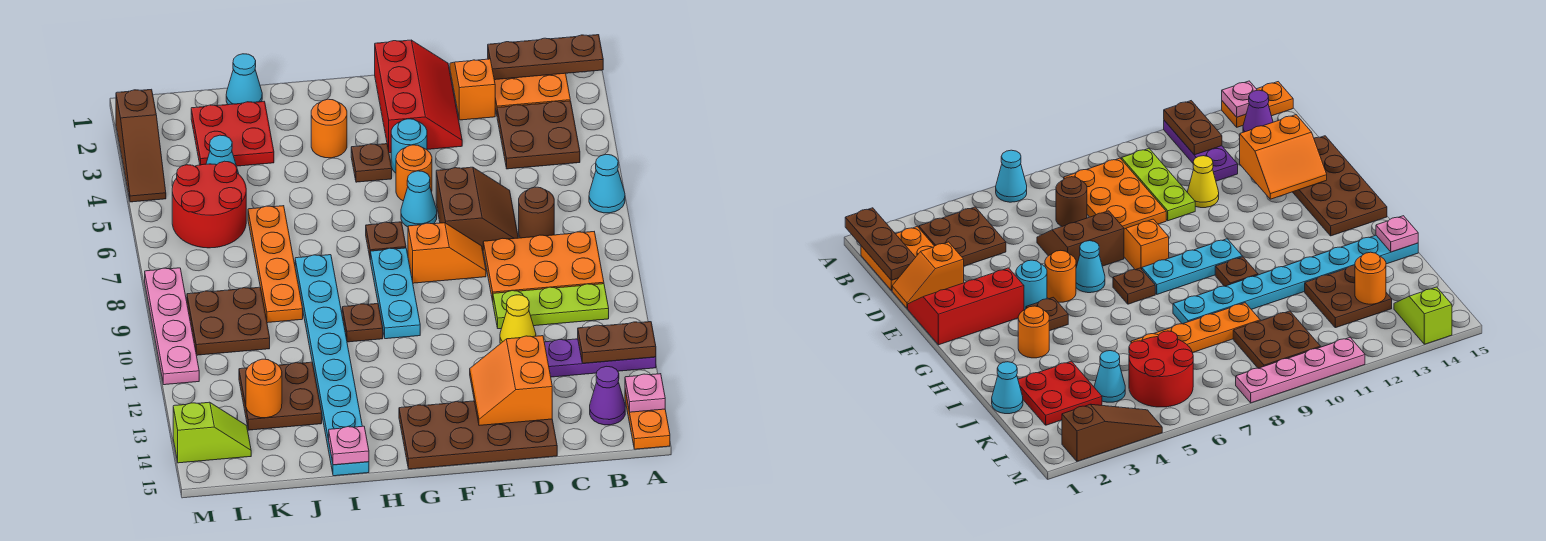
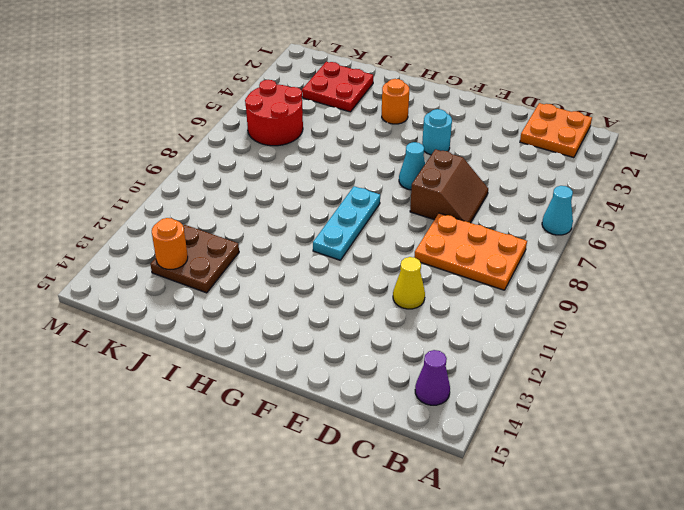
none -> purple 1x3 plate [544,339,656,377]
none -> orange 1x2 plate [625,391,670,449]
none -> brown 2x2 plate [497,101,580,169]
none -> lime 1x3 plate [493,284,609,329]

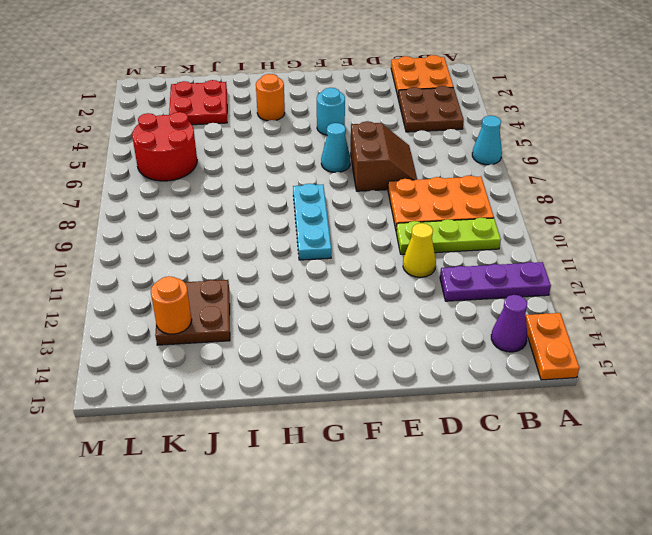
none -> brown 1x1 round brick [519,187,554,238]
none -> orange 1x2 slope [450,59,495,120]
none -> brown 2x4 plate [399,401,557,469]
none -> red 2x3 slope [375,40,462,153]

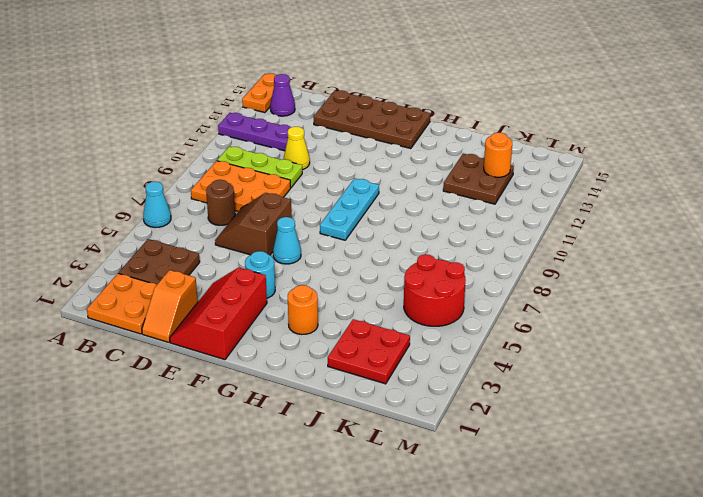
none -> orange 1x2 slope [408,223,486,283]
none -> orange 1x1 round brick [396,145,432,201]
none -> brown 1x1 plate [351,144,392,182]
none -> brown 1x1 plate [366,222,406,256]

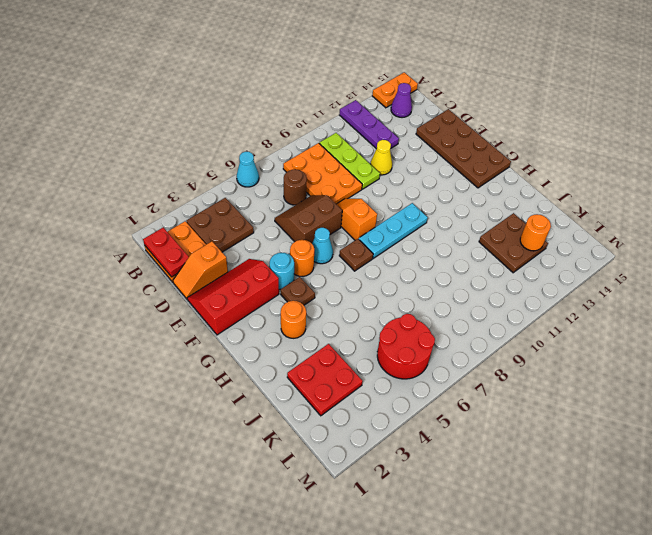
red 1x2 plate [143,227,189,277] -> brown 1x3 plate [488,35,603,80]
none -> brown 1x1 plate [342,304,383,342]
none -> cyan 1x8 plate [295,255,369,476]
none -> cyan 1x1 cone [226,54,262,105]
none -> orange 1x4 plate [248,206,303,323]

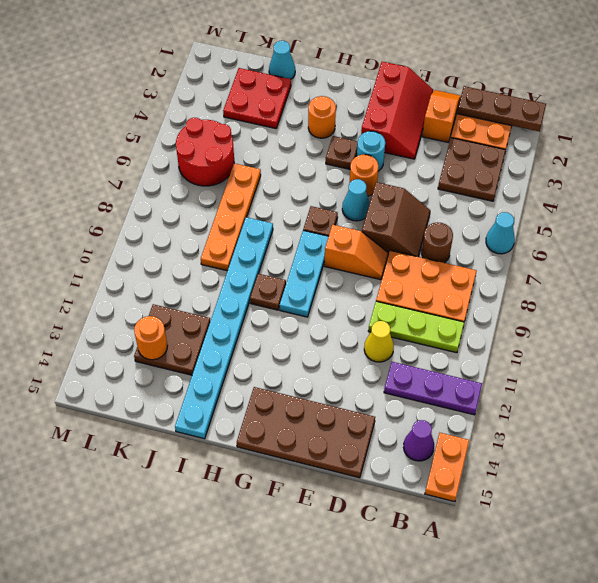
none -> cyan 1x1 cone [206,135,239,174]
none -> brown 2x2 plate [187,287,270,355]
none -> lime 1x2 slope [173,402,251,463]
none -> brown 1x3 slope [116,89,166,202]

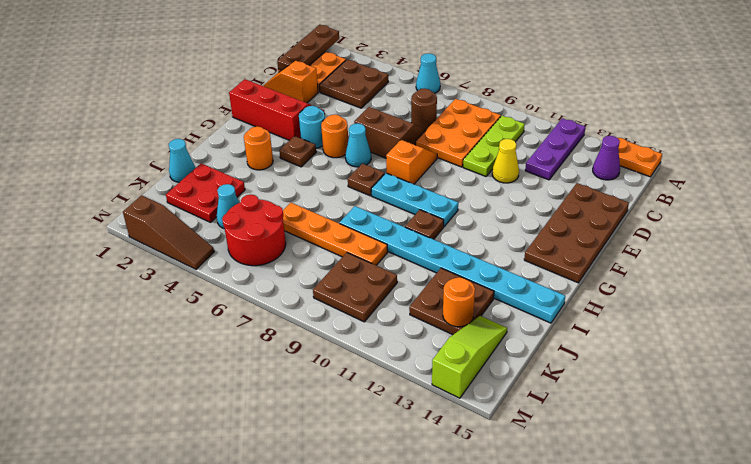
lime 1x3 slope [432,316,507,398] -> lime 1x2 slope [173,402,251,463]
none -> pink 1x4 plate [145,268,199,385]
none -> brown 1x2 plate [578,322,656,363]
none -> pink 1x1 plate [625,374,665,412]
none -> orange 2x2 slope [470,336,552,426]

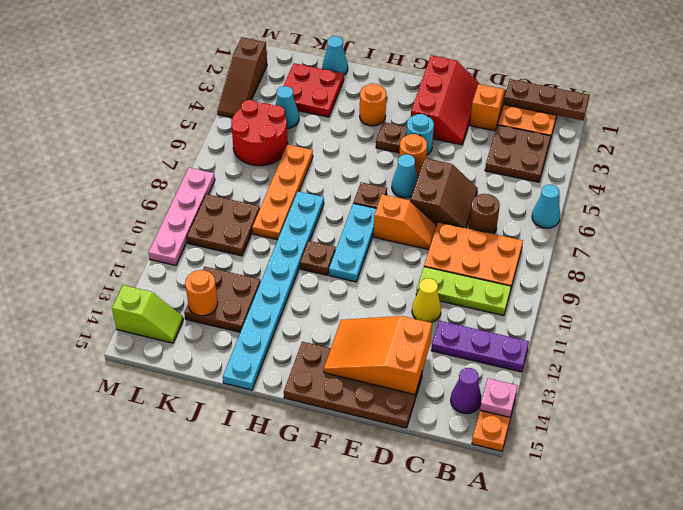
orange 2x3 slope [324,316,432,394] -> orange 2x2 slope [470,336,552,426]
none -> brown 1x2 plate [578,322,656,363]
none -> pink 1x1 plate [329,426,369,465]

